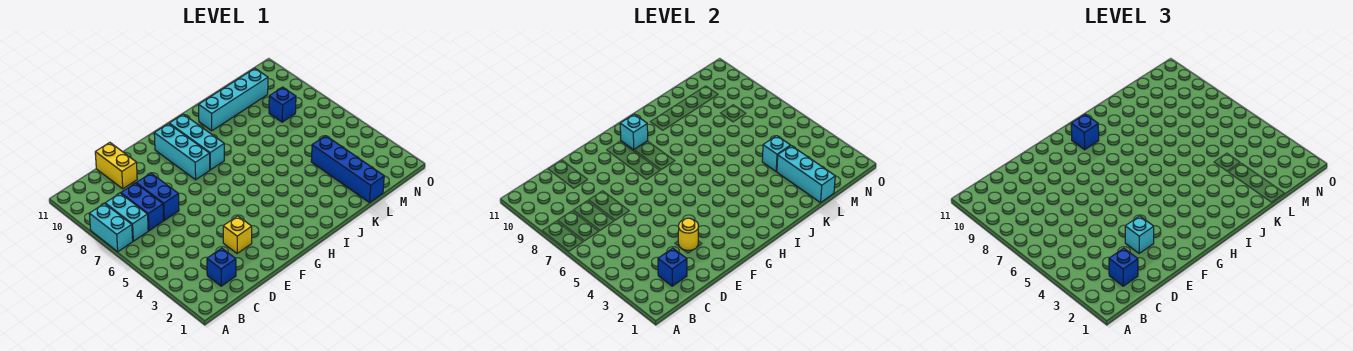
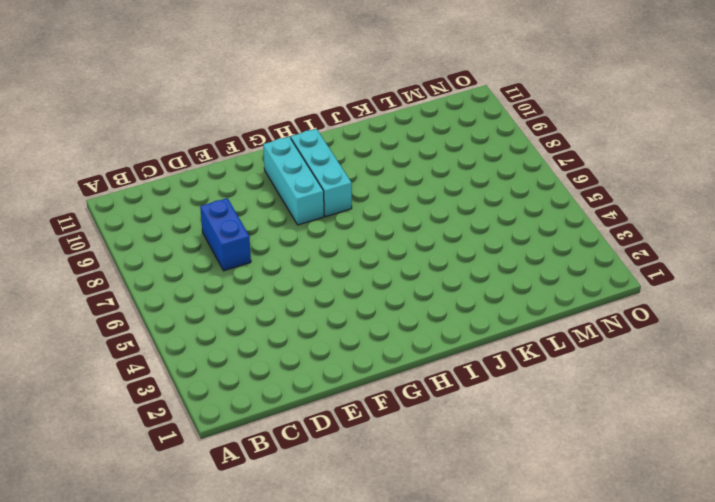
none -> cyan 1x2 brick [89,204,133,252]
none -> cyan 1x2 brick [105,193,148,241]
none -> blue 1x1 brick [207,248,236,286]

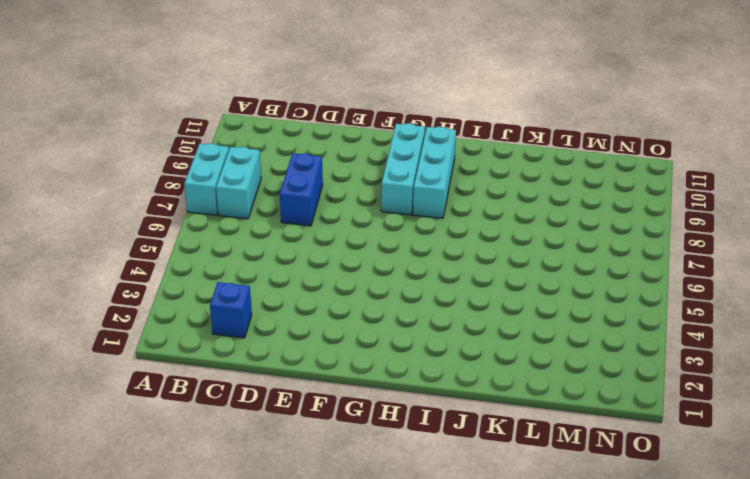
none -> blue 1x2 brick [121,183,164,231]
none -> yellow 1x2 brick [95,143,137,189]
none -> yellow 1x1 brick [223,216,252,253]

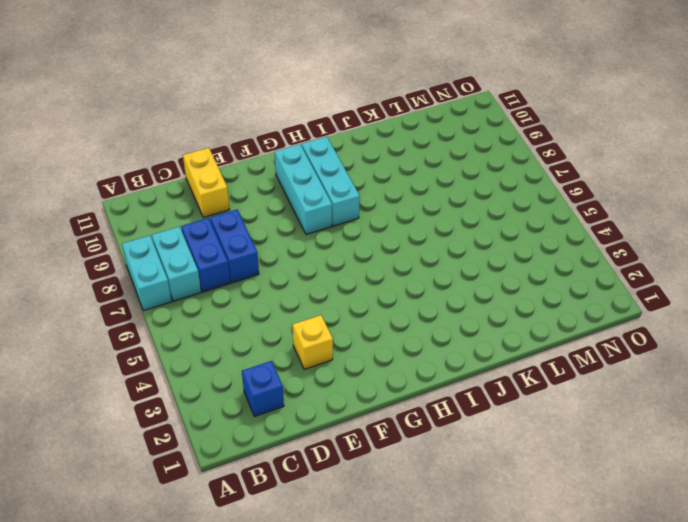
none -> cyan 1x4 brick [199,69,268,131]
none -> blue 1x4 brick [311,136,384,203]
none -> blue 1x1 brick [269,87,296,122]

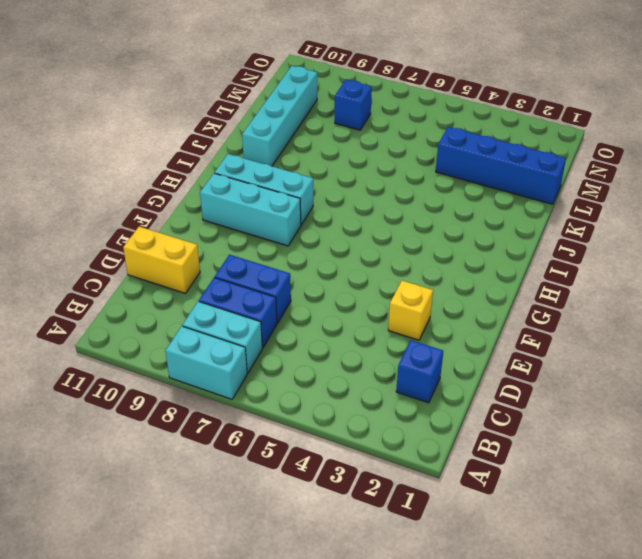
none -> blue 1x1 brick [658,248,687,286]
none -> yellow 1x1 round brick [678,218,698,250]
none -> cyan 1x1 brick [620,114,648,150]

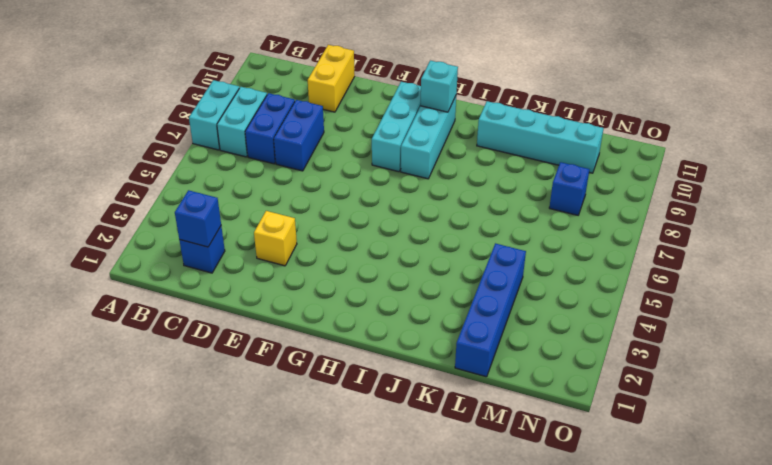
none -> yellow 1x1 round brick [678,218,698,250]
none -> cyan 1x3 brick [777,146,835,203]
none -> cyan 1x1 brick [762,136,791,171]

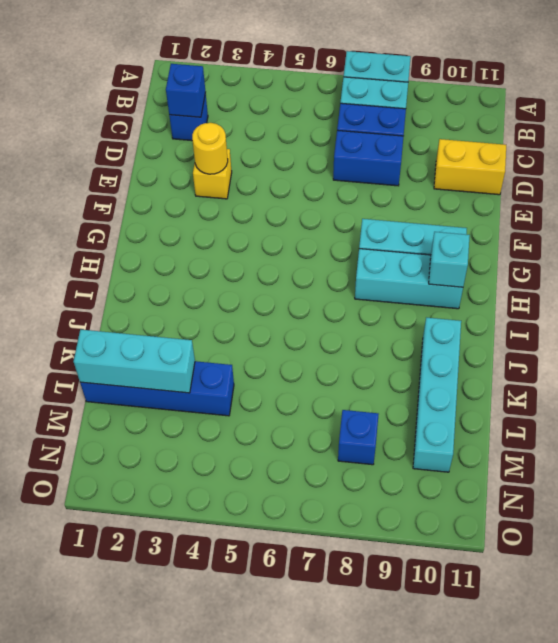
none -> cyan 1x1 brick [762,136,791,171]
none -> blue 1x1 brick [1109,248,1138,286]
none -> cyan 1x1 brick [1125,216,1154,253]

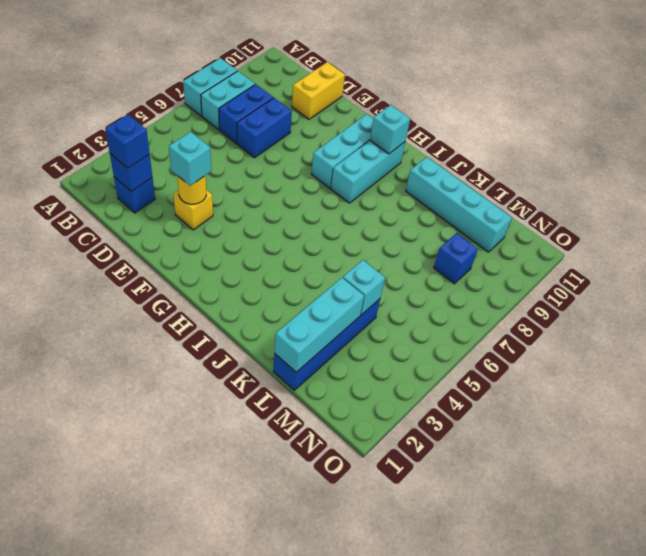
none -> blue 1x1 brick [1071,114,1099,150]

